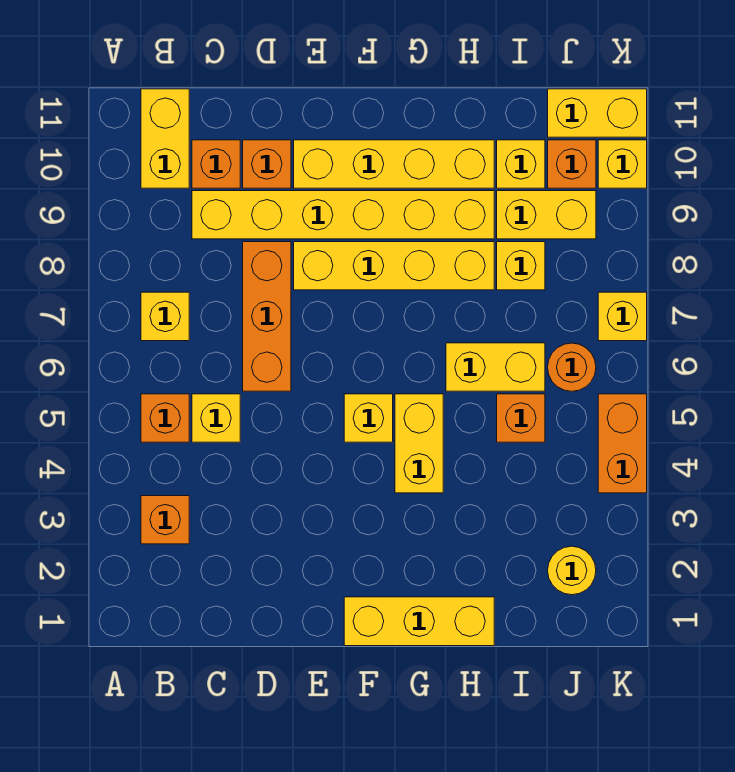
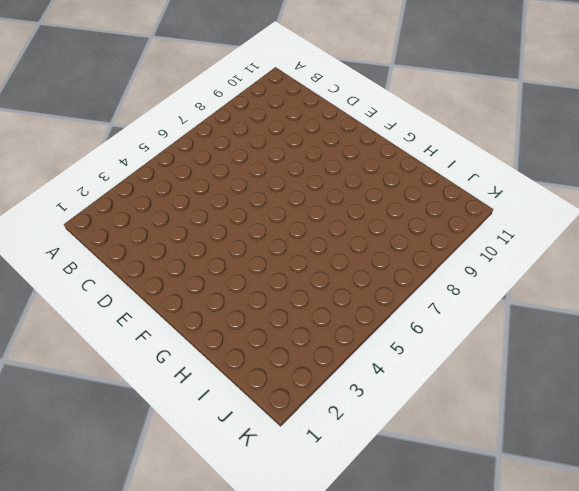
none -> orange 1x1 brick [141,496,189,544]
none -> orange 1x1 brick [141,394,189,442]
none -> yellow 1x1 brick [141,292,189,341]

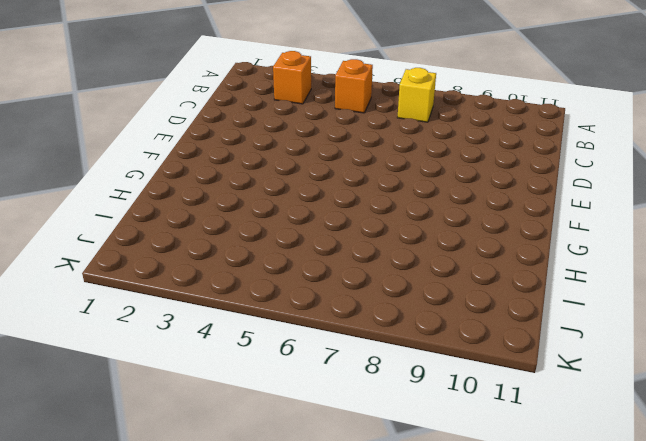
none -> yellow 1x2 brick [141,89,189,188]
none -> yellow 1x1 brick [192,394,240,442]
none -> yellow 1x6 brick [192,191,494,239]

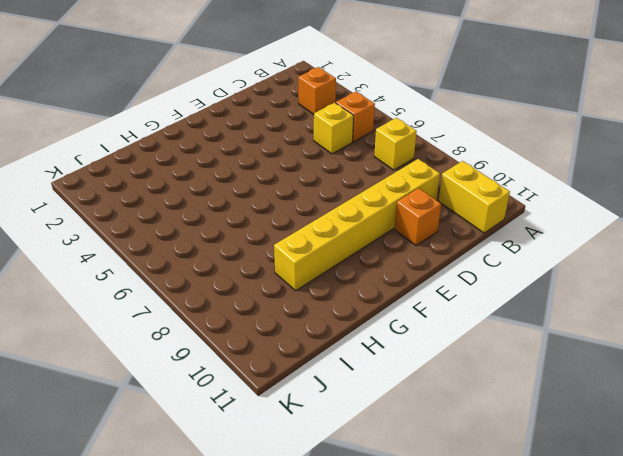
none -> orange 1x1 brick [192,140,240,188]
none -> orange 1x3 brick [243,242,291,391]
none -> yellow 1x4 brick [294,242,494,290]

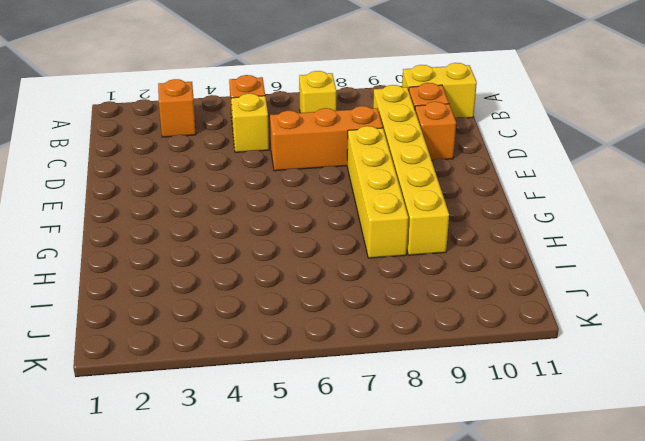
none -> yellow 1x4 brick [294,140,494,188]
none -> yellow 1x3 brick [344,597,494,646]
none -> yellow 1x1 brick [344,394,393,442]

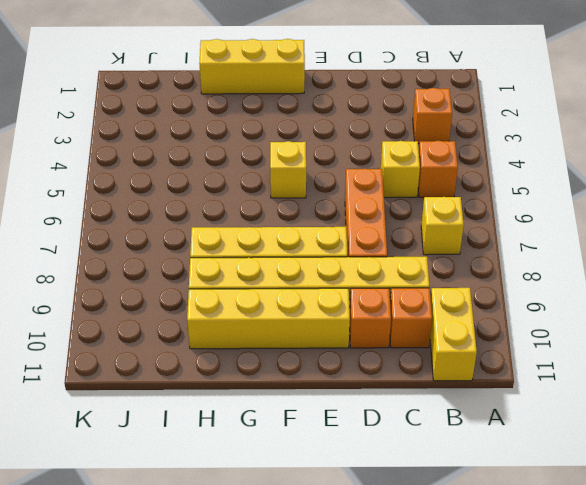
none -> yellow 1x2 brick [395,394,443,493]
none -> yellow 1x2 brick [446,343,545,391]
none -> orange 1x1 brick [497,394,545,442]

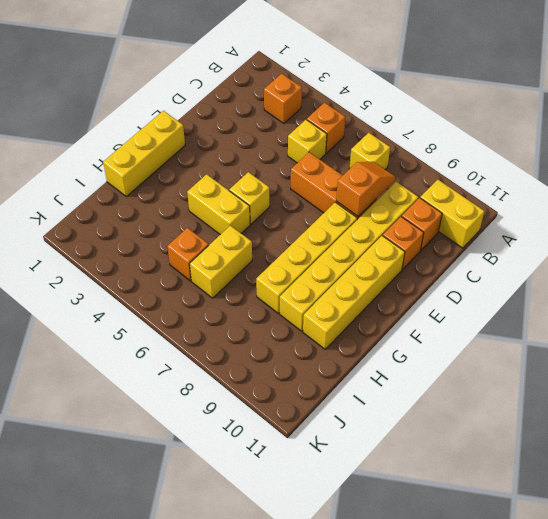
orange 1x2 slope [336,162,395,217] -> none
none -> yellow 1x1 brick [497,242,545,290]
none -> yellow 1x2 brick [497,191,596,239]
none -> yellow 1x1 brick [497,140,545,188]

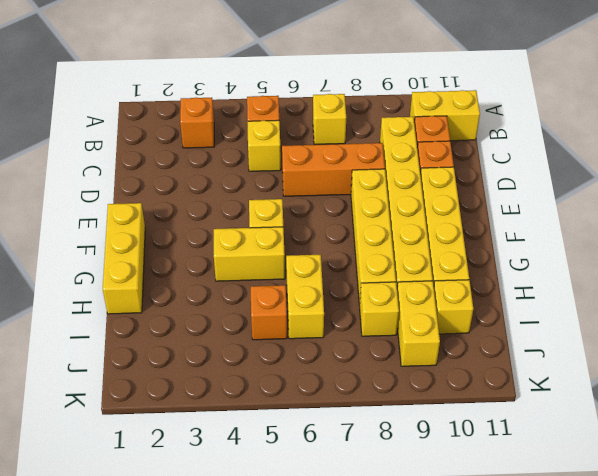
none -> yellow 1x1 round brick [548,546,596,595]
none -> orange 1x1 round brick [548,343,596,391]
none -> orange 1x1 brick [548,140,596,188]

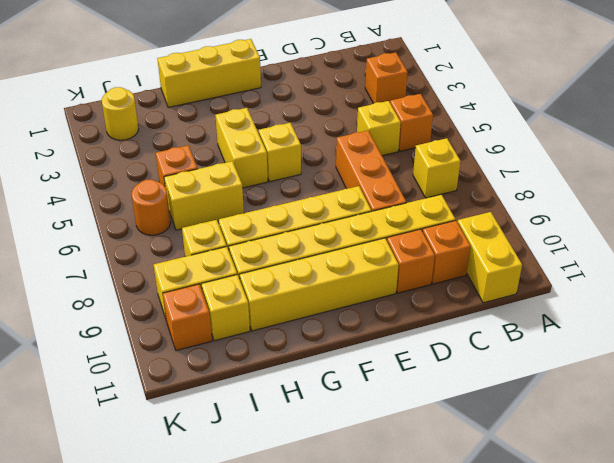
none -> yellow 1x2 brick [548,89,647,137]
none -> orange 1x2 brick [598,394,647,493]
none -> yellow 1x1 brick [598,292,647,341]

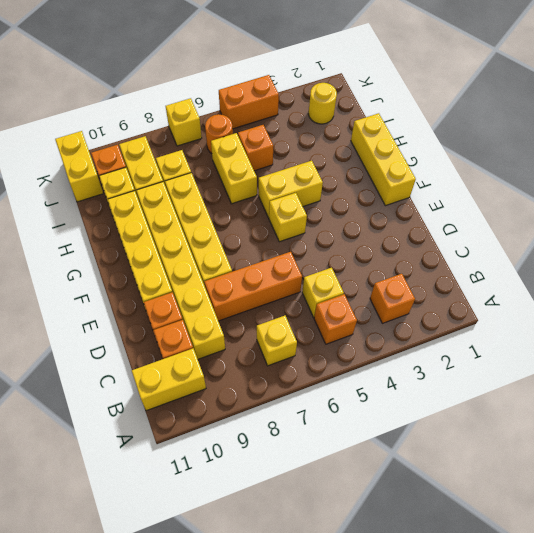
none -> yellow 1x1 brick [598,140,647,188]

